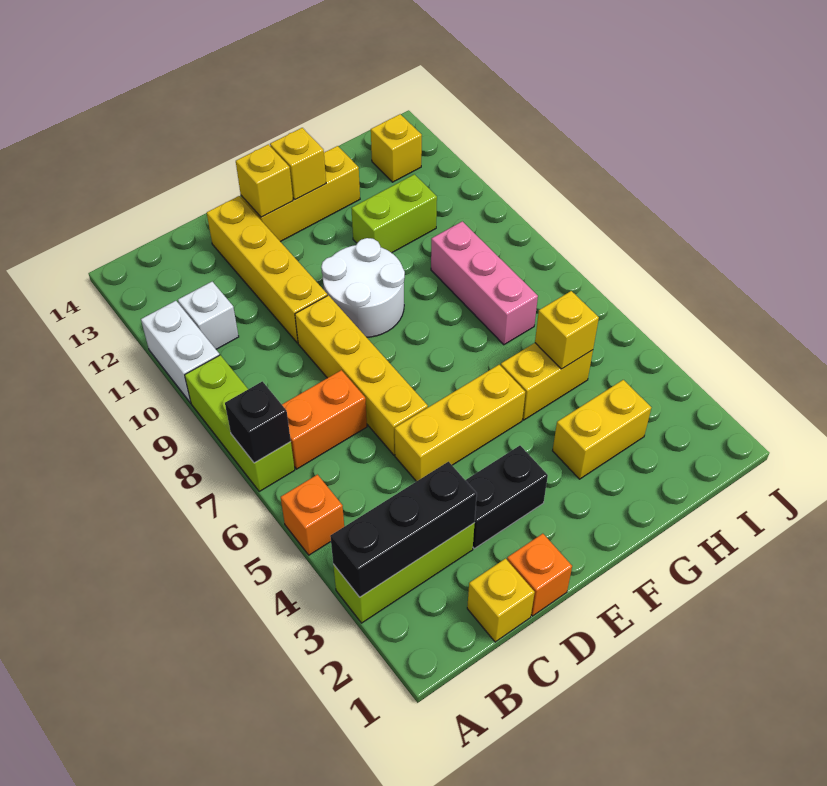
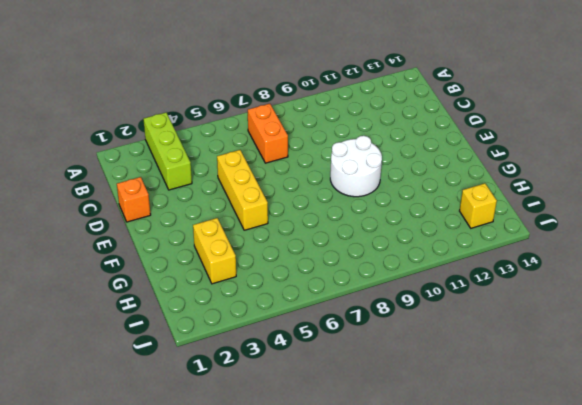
none -> orange 1x1 brick [281,475,344,555]
none -> lime 1x3 brick [185,355,295,492]
none -> white 1x2 brick [141,301,219,403]

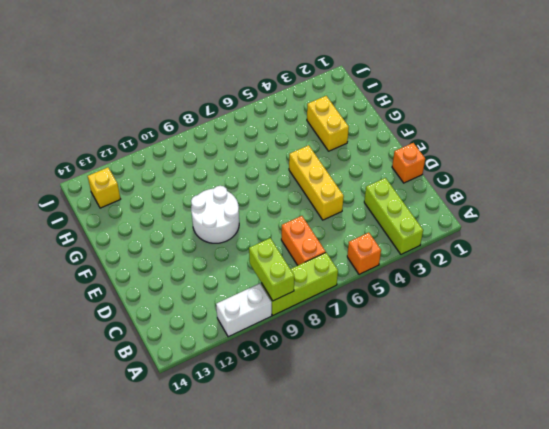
lime 1x2 brick [249,238,294,301] -> lime 1x2 brick moved to [351,174,437,253]
none -> white 1x1 brick [178,282,239,349]
none -> yellow 1x1 brick [467,559,535,642]
none -> black 1x2 brick [465,446,548,549]

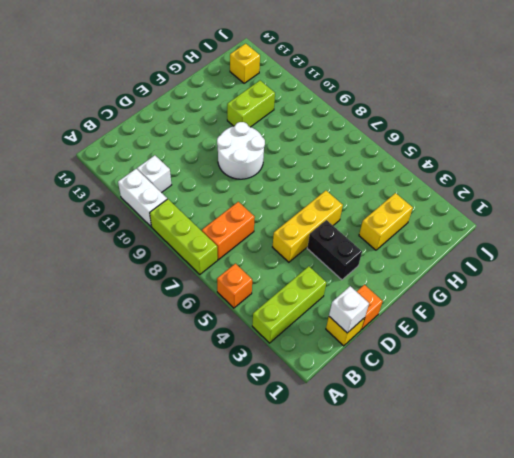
white 1x1 brick [329,286,369,333] -> none
black 1x2 brick [307,220,362,280] -> black 1x2 brick turned to [465,446,548,549]
none -> yellow 1x4 brick [295,295,428,455]
none -> yellow 1x4 brick [207,196,327,343]
none -> yellow 1x3 brick [241,146,360,242]

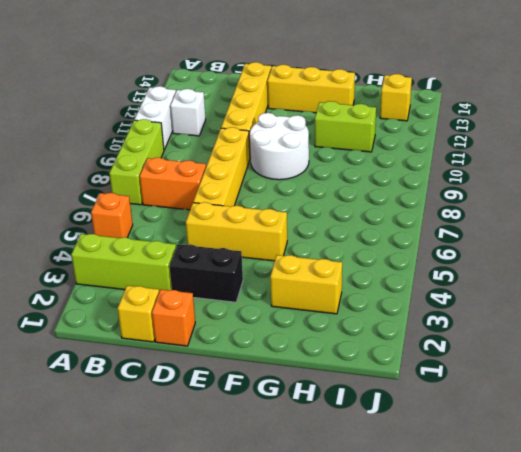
none -> yellow 1x2 brick [501,343,593,420]
none -> pink 1x3 brick [431,221,538,345]
none -> black 1x3 brick [330,462,477,597]

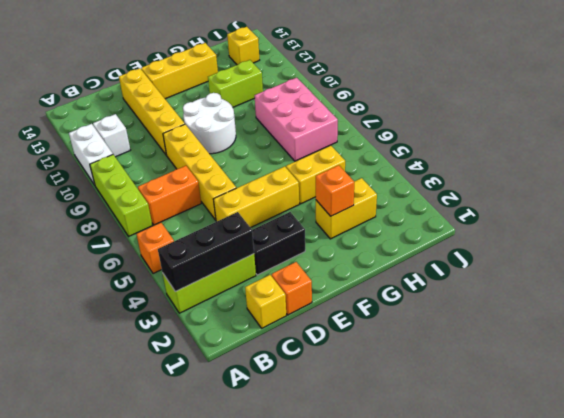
orange 1x1 brick [316,165,354,216] -> none
pink 2x3 brick [254,78,338,161] -> pink 1x3 brick [431,221,538,345]
none -> black 1x1 brick [225,381,291,463]
none -> yellow 1x1 brick [236,144,293,217]
none -> yellow 1x1 brick [270,128,326,200]

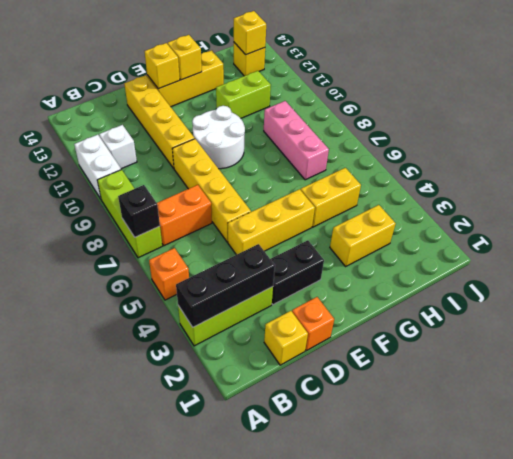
yellow 1x1 brick [234,11,266,55] -> yellow 1x1 brick moved to [535,291,599,369]

